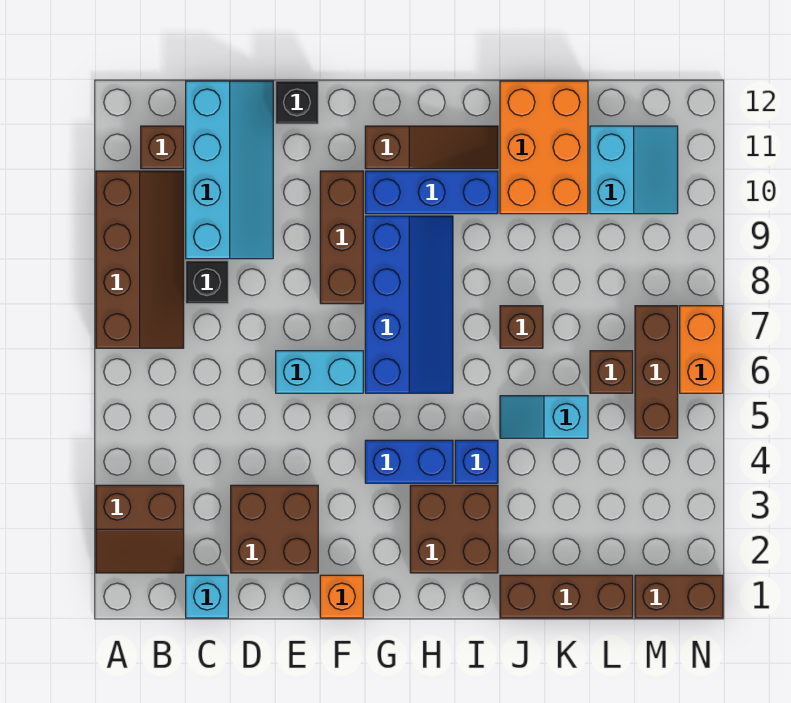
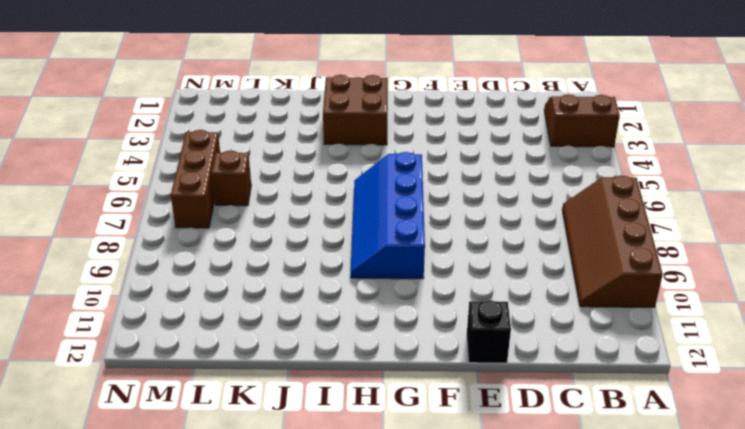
none -> brown 1x1 brick [141,126,184,169]
none -> cyan 1x1 brick [186,575,228,618]
none -> black 1x1 brick [186,261,228,304]

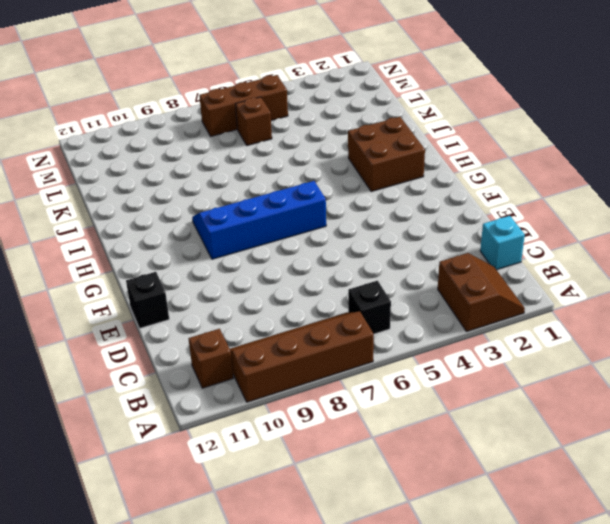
black 1x1 brick [348,281,391,334] -> black 1x1 brick moved to [186,261,228,304]
none -> cyan 2x4 slope [186,81,273,259]
none -> brown 2x2 brick [231,485,318,573]
none -> cyan 1x2 brick [276,351,363,393]

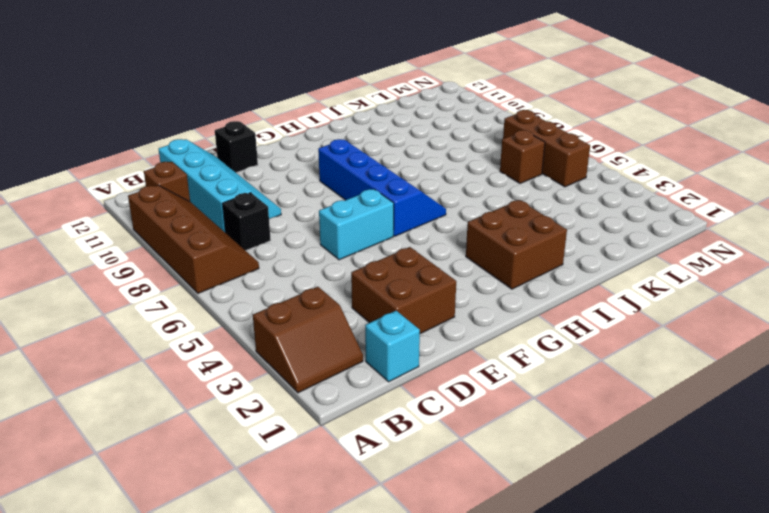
none -> orange 1x1 brick [320,575,363,618]
none -> brown 1x3 brick [320,171,363,304]
none -> blue 1x2 brick [365,440,453,483]

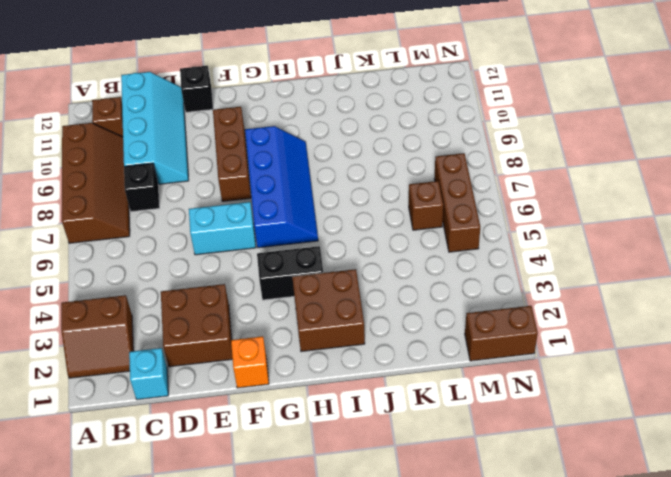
black 1x2 brick [257,246,323,300] -> blue 1x2 brick [365,440,453,483]
none -> blue 1x3 brick [365,171,498,214]
none -> brown 1x3 slope [365,126,498,169]
none -> blue 1x1 brick [455,440,498,483]

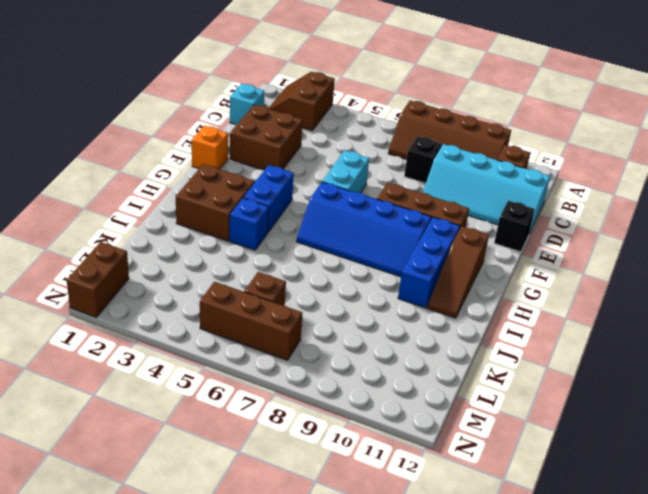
none -> brown 1x3 brick [500,575,633,618]
none -> cyan 1x2 slope [500,396,588,438]
none -> brown 1x1 brick [500,306,543,348]

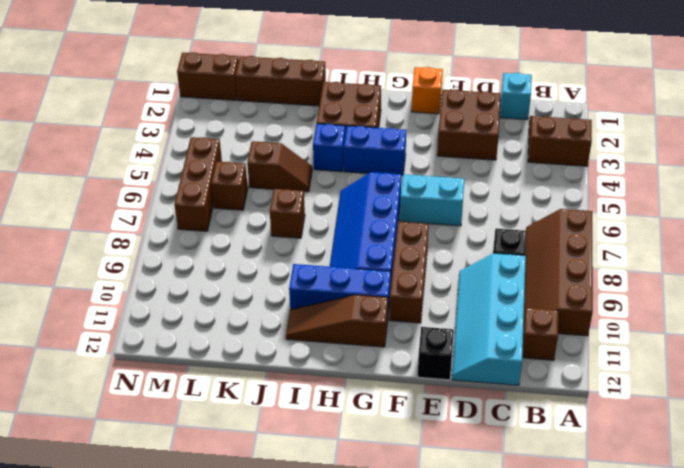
brown 1x2 slope [247,141,312,192] -> cyan 1x2 slope [500,396,588,438]
none -> orange 2x3 brick [500,81,588,214]
none -> cyan 2x2 slope [590,126,678,214]
none -> orange 1x2 brick [680,306,723,393]

